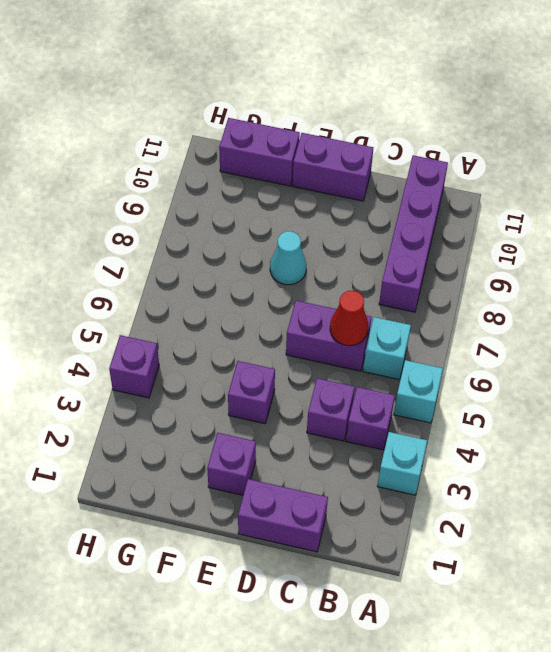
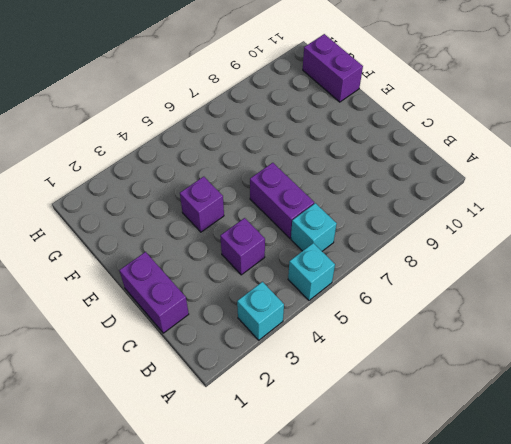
none -> purple 1x1 brick [346,387,395,450]
none -> purple 1x4 brick [379,155,448,312]
none -> purple 1x2 brick [292,133,373,201]

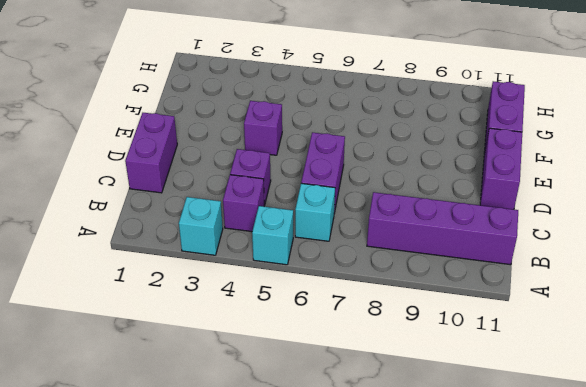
none -> purple 1x1 brick [207,433,256,495]
none -> cyan 1x1 cone [270,231,306,285]
none -> purple 1x1 brick [109,335,159,398]

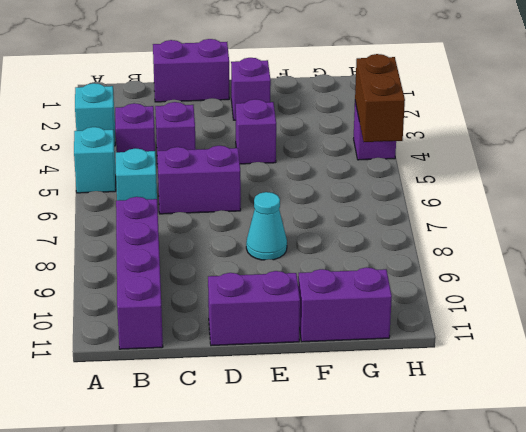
brown 1x2 brick [355,54,405,142] -> none
none -> red 1x1 cone [330,291,368,346]

